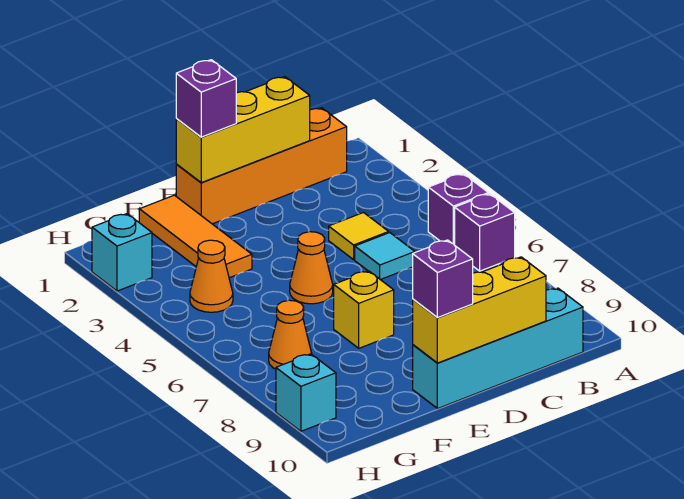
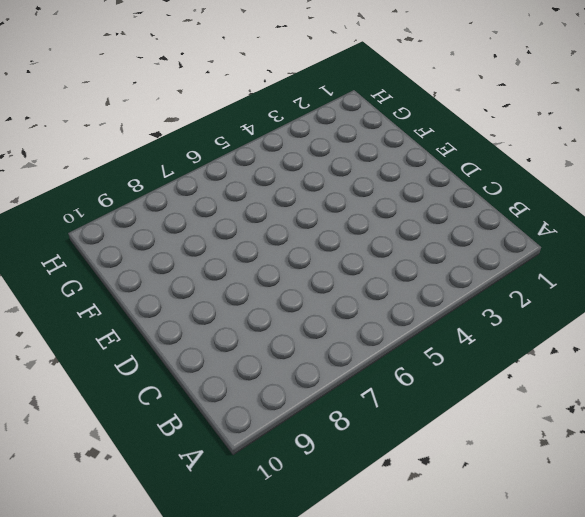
none -> purple 1x1 brick [428,174,488,245]
none -> purple 1x1 brick [455,194,515,271]
none -> orange 1x4 brick [176,108,347,224]

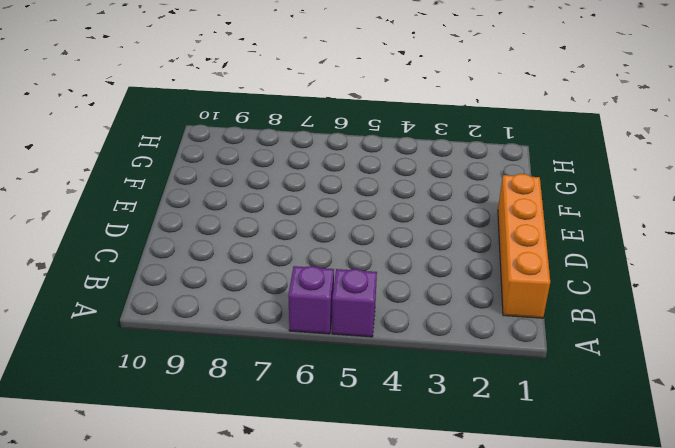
none -> cyan 1x4 brick [413,288,583,409]
none -> yellow 1x1 tile [329,213,389,260]
none -> cyan 1x1 tile [355,233,415,280]

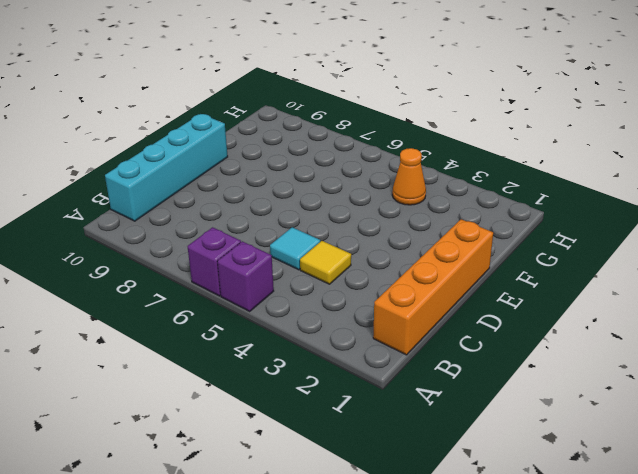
none -> orange 1x1 cone [290,232,333,304]
none -> yellow 1x1 brick [334,271,394,348]
none -> orange 1x3 tile [139,195,252,278]

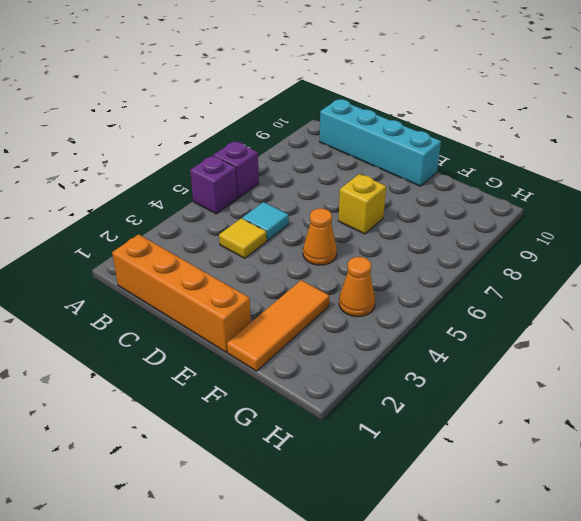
none -> orange 1x1 cone [269,300,312,369]
none -> cyan 1x1 brick [92,214,152,291]
none -> cyan 1x1 brick [276,354,336,431]

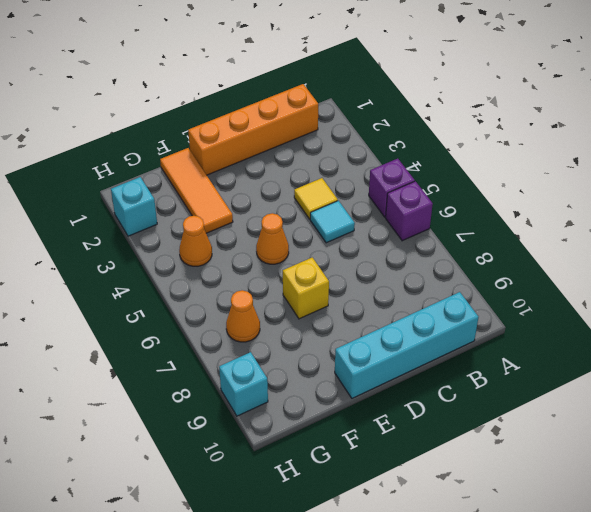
none -> yellow 1x3 brick [176,77,310,183]
none -> yellow 1x3 brick [413,257,546,363]
none -> purple 1x1 brick [176,60,236,137]

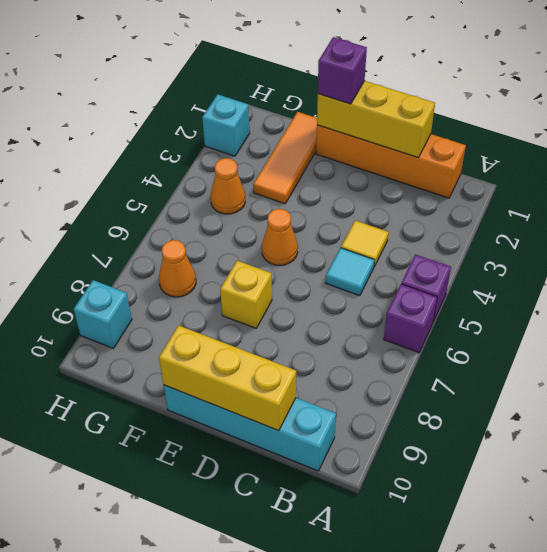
none -> purple 1x1 brick [413,240,473,318]

